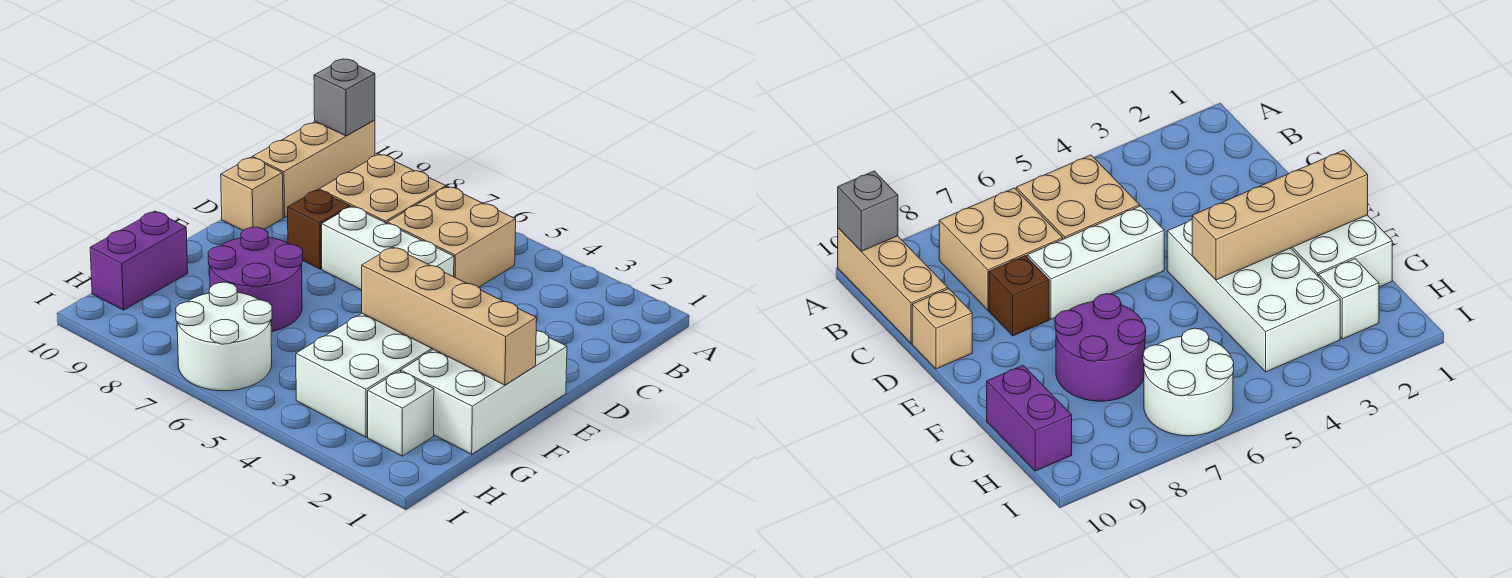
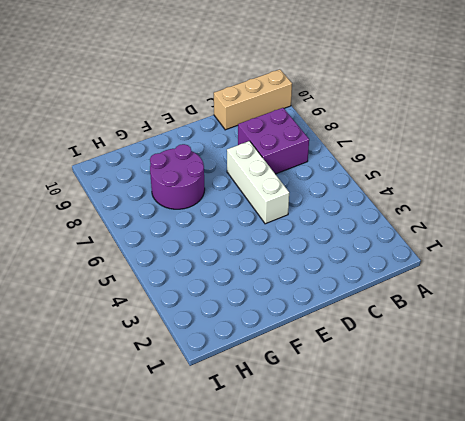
purple 2x2 brick [238,108,309,174] -> tan 2x2 brick [319,154,446,223]
none -> tan 2x2 brick [387,187,516,287]
none -> brown 1x1 brick [288,190,350,269]
none -> tan 1x1 brick [221,157,283,231]

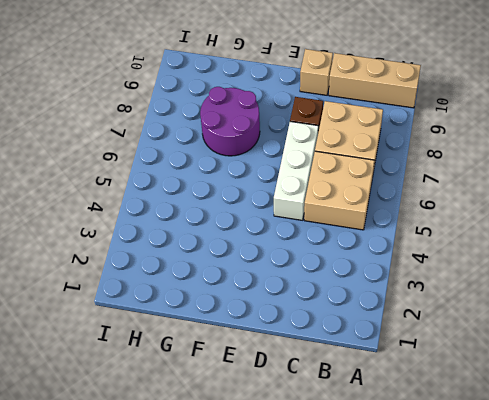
none -> white 2x3 brick [401,331,567,454]
none -> white 2x4 brick [296,314,433,437]
none -> purple 1x2 brick [90,211,188,310]

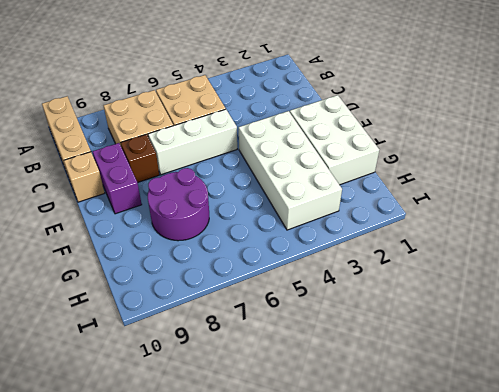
purple 1x2 brick [93,143,142,214] -> purple 1x2 brick moved to [90,211,188,310]
none -> white 1x1 brick [368,371,434,456]
none -> white 2x2 round brick [176,282,272,391]
none -> grey 1x1 brick [314,59,375,136]

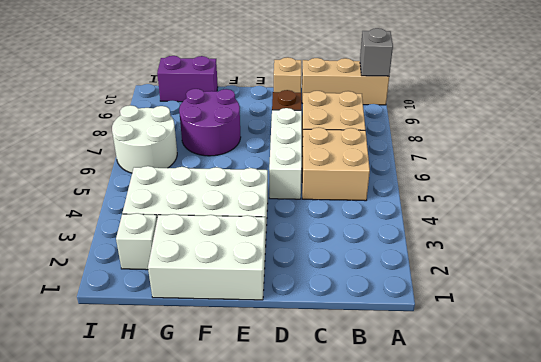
none -> tan 1x4 brick [362,247,537,385]

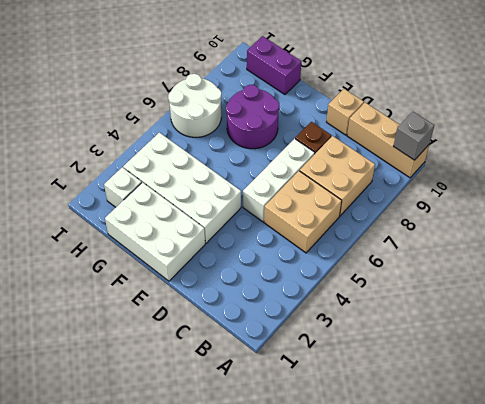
none -> tan 1x4 brick [362,247,537,385]

